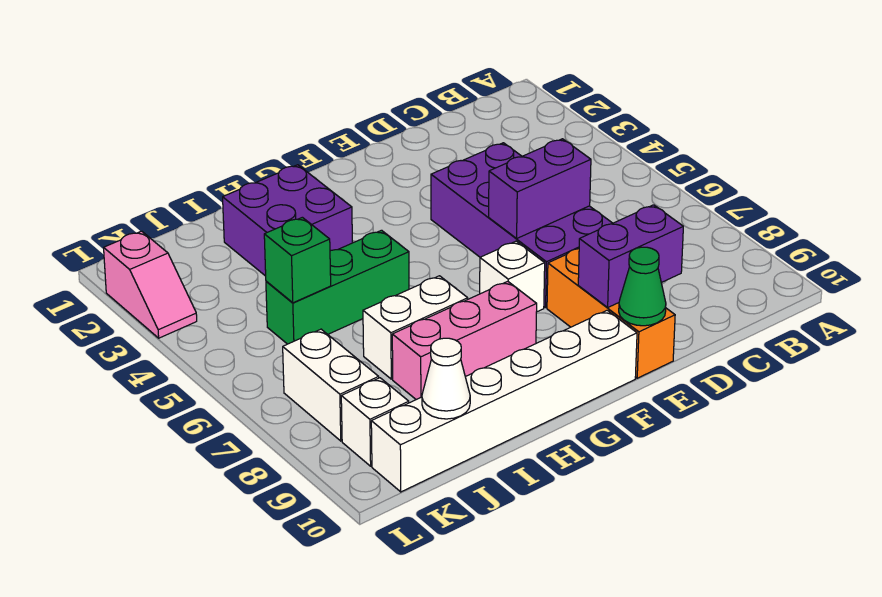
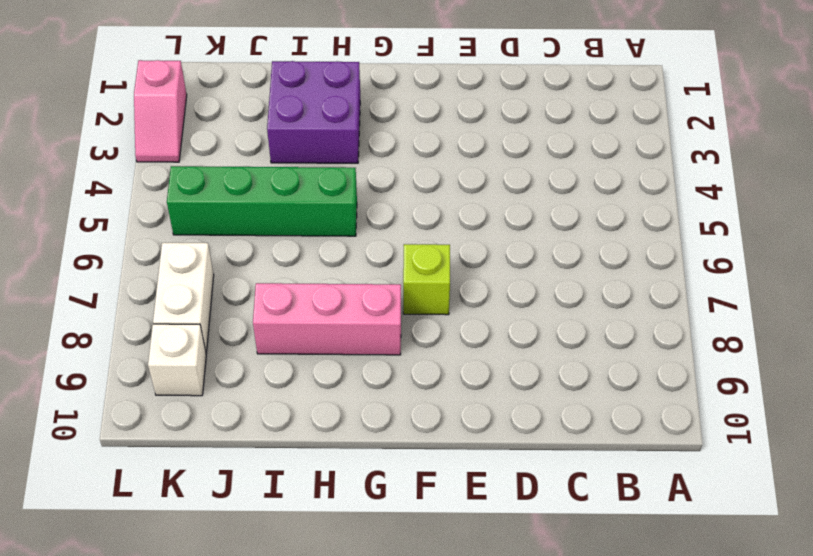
lime 1x1 brick [403,244,450,315] -> white 1x1 brick [480,241,545,312]
green 1x4 brick [167,166,357,236] -> green 1x3 brick [266,230,409,344]
none -> purple 2x4 brick [431,143,613,308]
none -> orange 1x3 brick [547,249,675,378]
none -> white 1x6 brick [371,310,637,492]

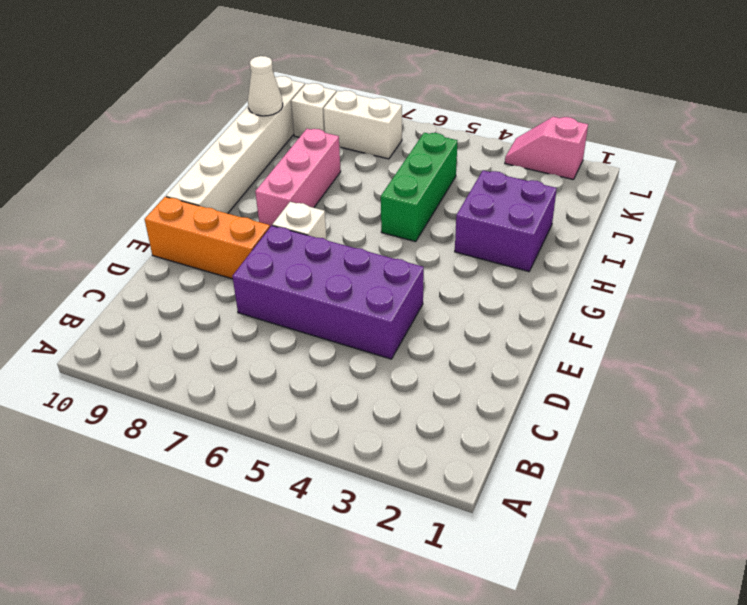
none -> white 1x2 brick [363,276,468,379]
none -> purple 1x2 brick [489,139,591,238]
none -> purple 1x2 brick [578,205,683,307]

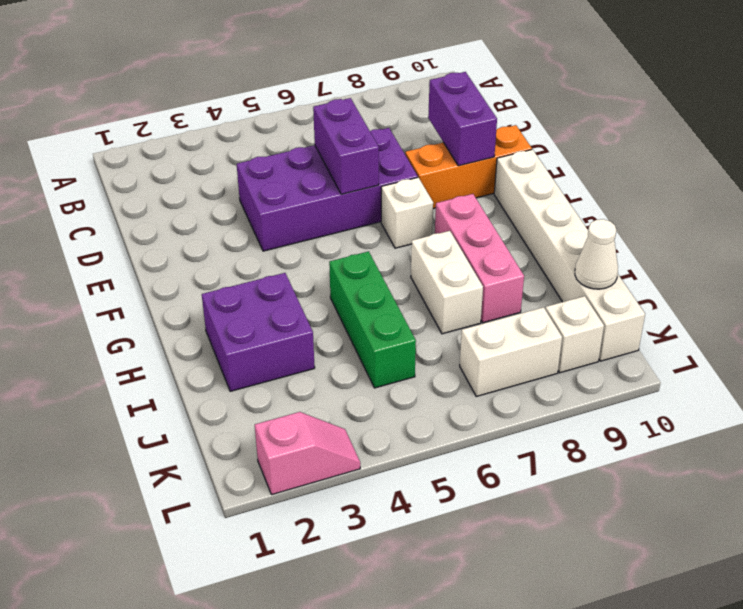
none -> green 1x1 cone [619,247,666,326]
none -> green 1x1 brick [264,217,331,303]

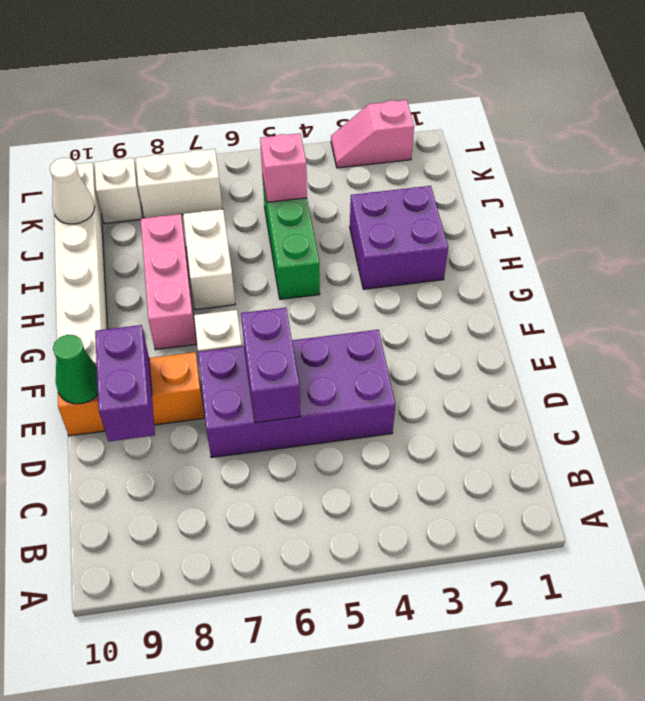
pink 1x1 brick [260,133,307,202] -> green 1x1 brick [264,217,331,303]

